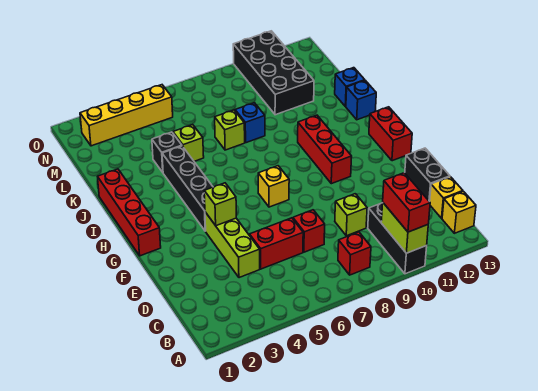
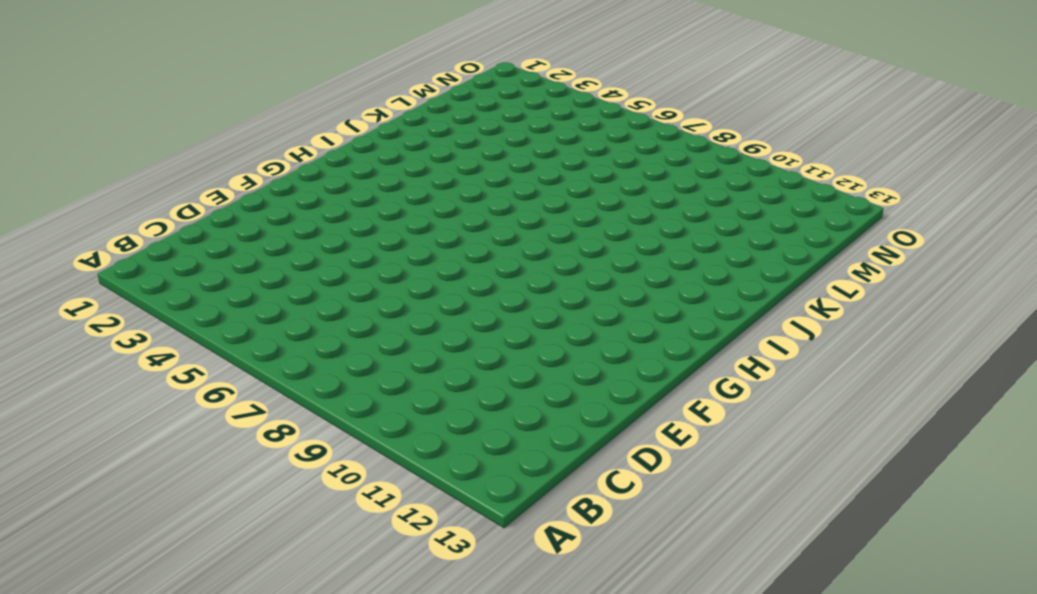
none -> black 1x3 brick [368,203,427,274]
none -> red 1x1 brick [338,232,371,275]
none -> yellow 1x1 brick [442,191,476,233]

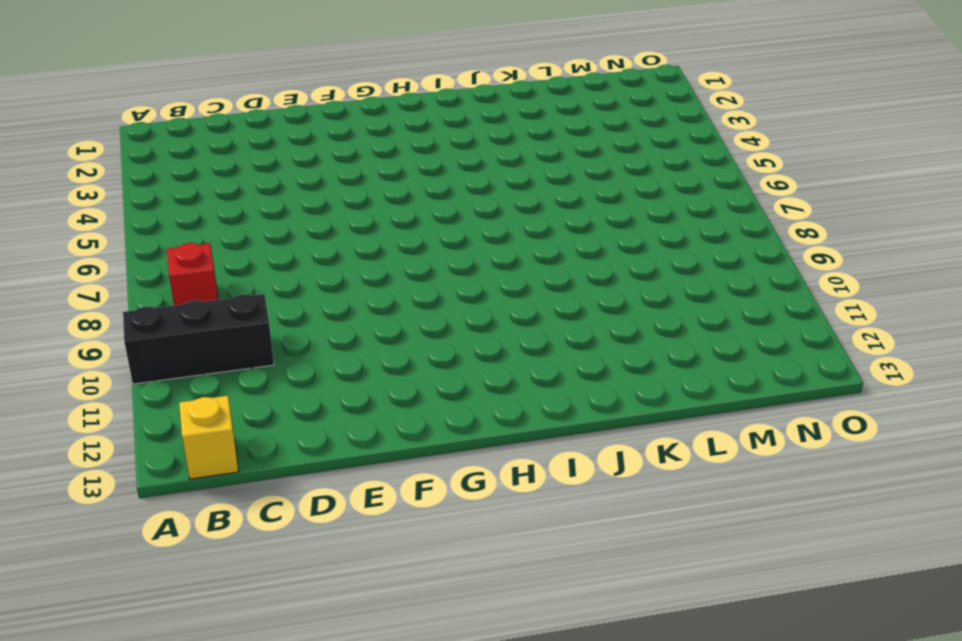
none -> yellow 1x1 brick [430,177,463,218]
none -> lime 1x3 brick [205,212,260,278]
none -> red 1x2 brick [249,218,303,269]

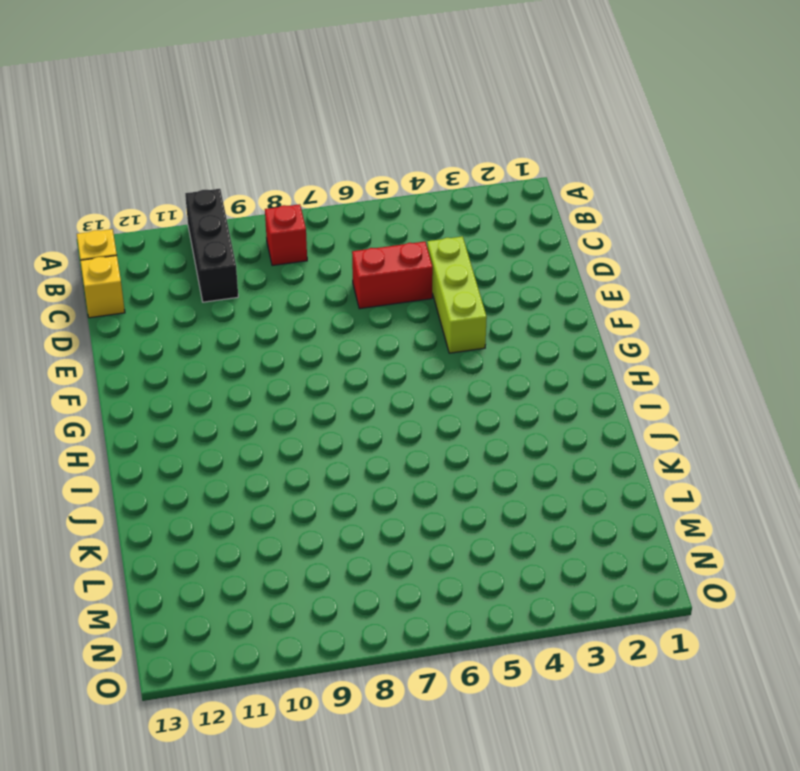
none -> red 1x1 brick [293,210,325,252]
none -> lime 1x1 brick [335,194,367,236]
none -> black 1x2 brick [405,148,450,202]

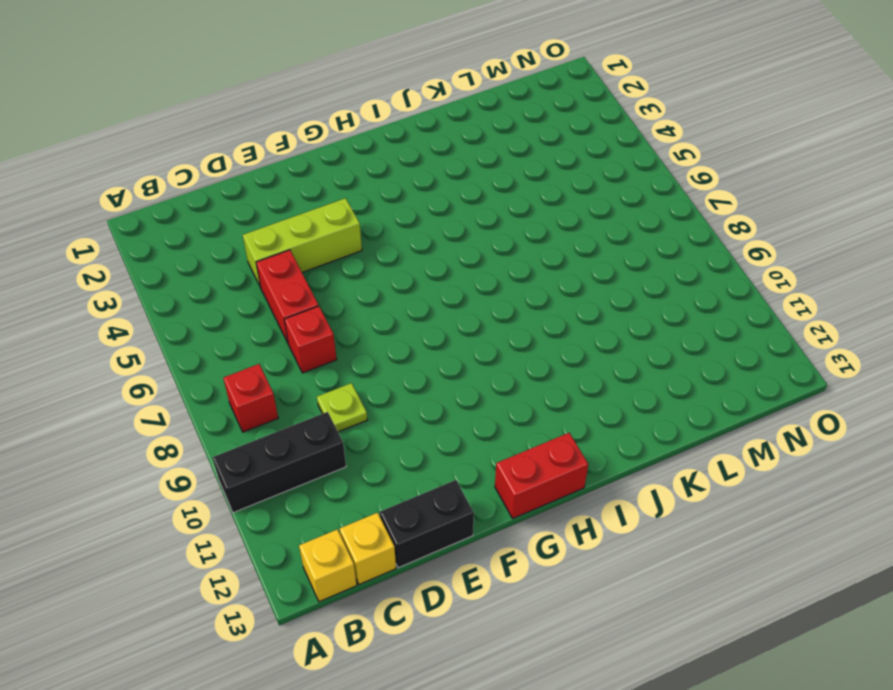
lime 1x1 plate [317,383,367,432] -> lime 1x1 brick [335,194,367,236]
none -> red 1x4 brick [98,169,161,256]
none -> black 1x4 brick [162,146,213,231]
none -> yellow 1x1 brick [258,166,289,207]

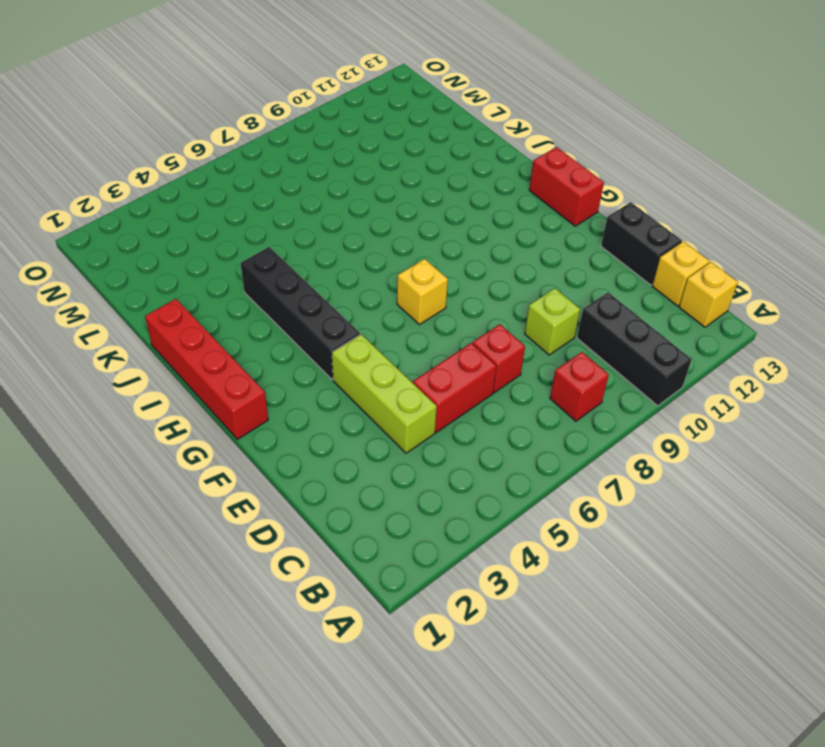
none -> red 1x3 brick [298,115,352,184]
none -> blue 1x1 brick [346,80,376,120]
none -> black 1x1 brick [152,132,182,172]

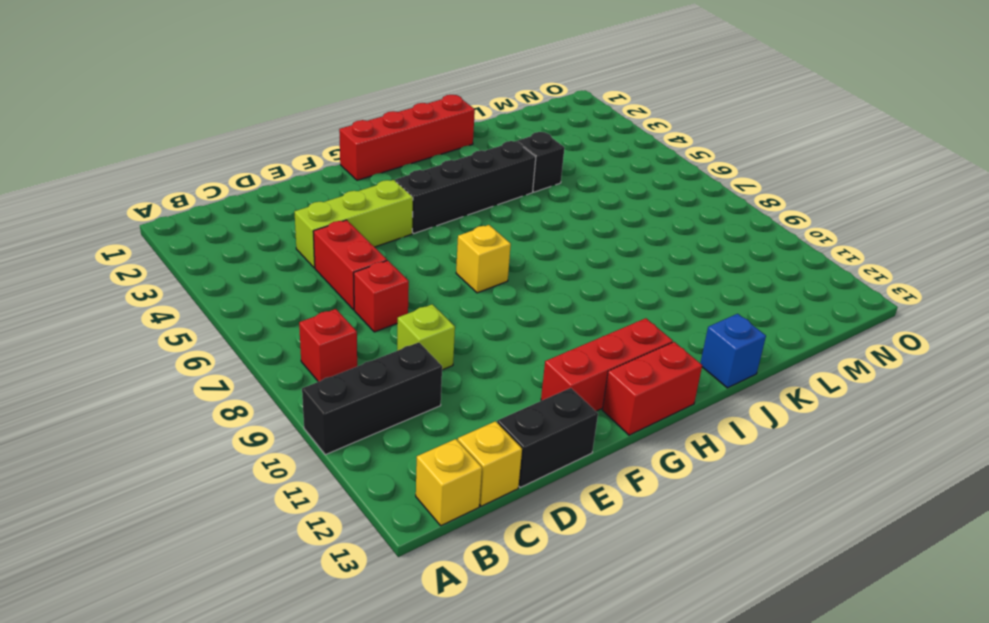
red 1x3 brick [541,318,673,411] -> red 1x3 brick moved to [298,115,352,184]
none -> lime 1x1 brick [173,125,204,161]
none -> lime 1x1 brick [215,110,245,150]
none -> blue 1x1 brick [235,103,265,143]

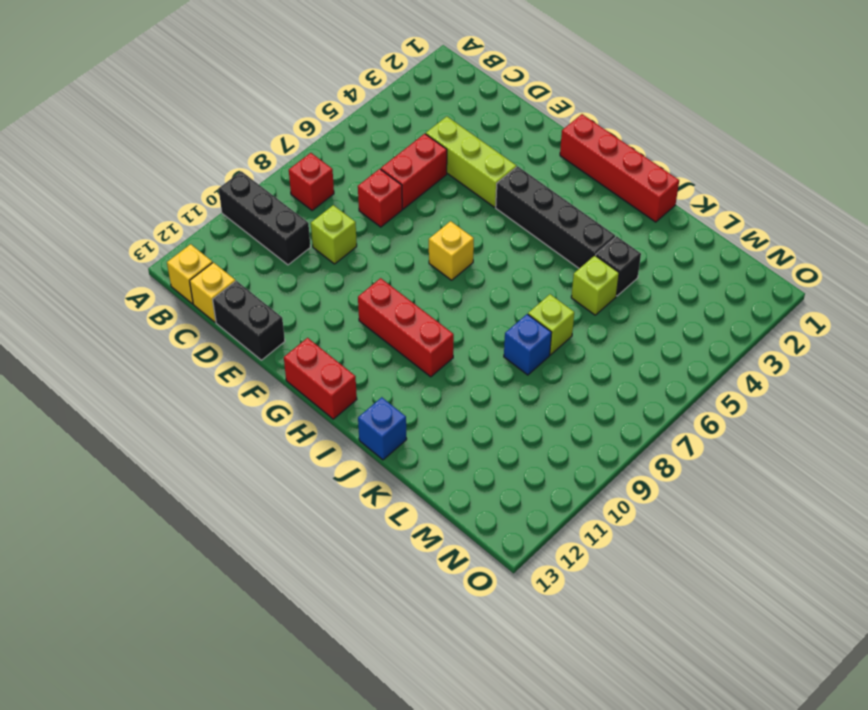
none -> blue 1x1 brick [335,68,365,107]
none -> black 2x4 brick [233,31,314,115]
none -> yellow 1x4 brick [80,85,173,146]

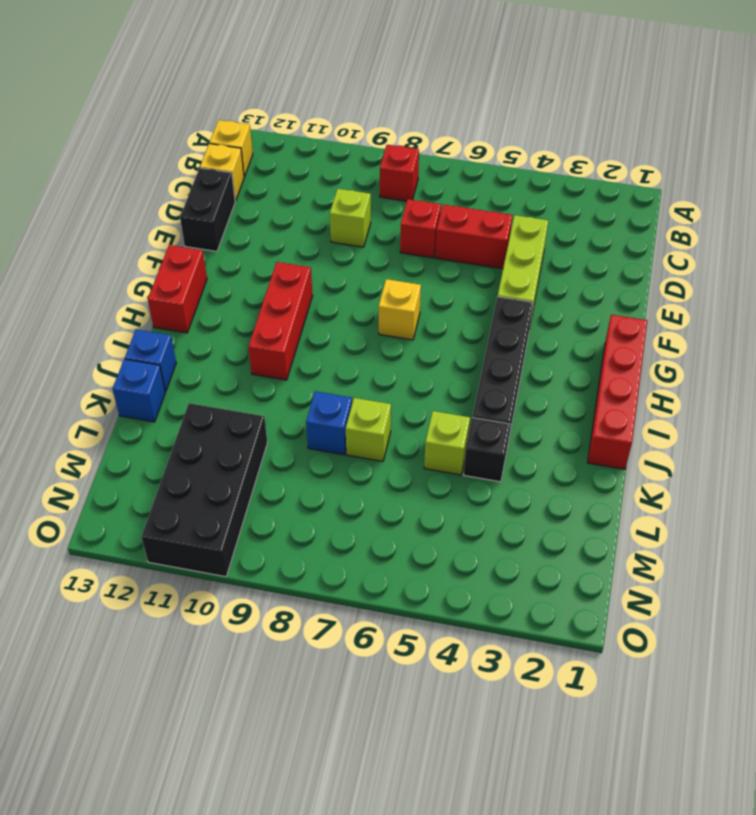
none -> black 1x3 brick [368,203,427,274]
none -> yellow 1x4 brick [80,85,173,146]
none -> lime 1x2 brick [381,203,428,253]

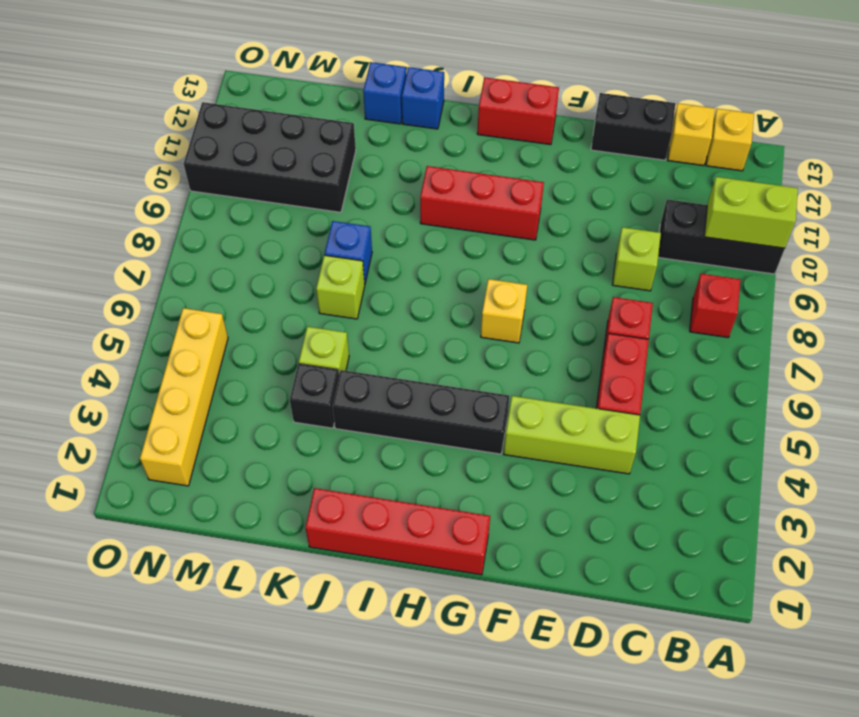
none -> lime 1x1 brick [204,183,236,226]
none -> red 1x2 brick [383,173,430,232]

